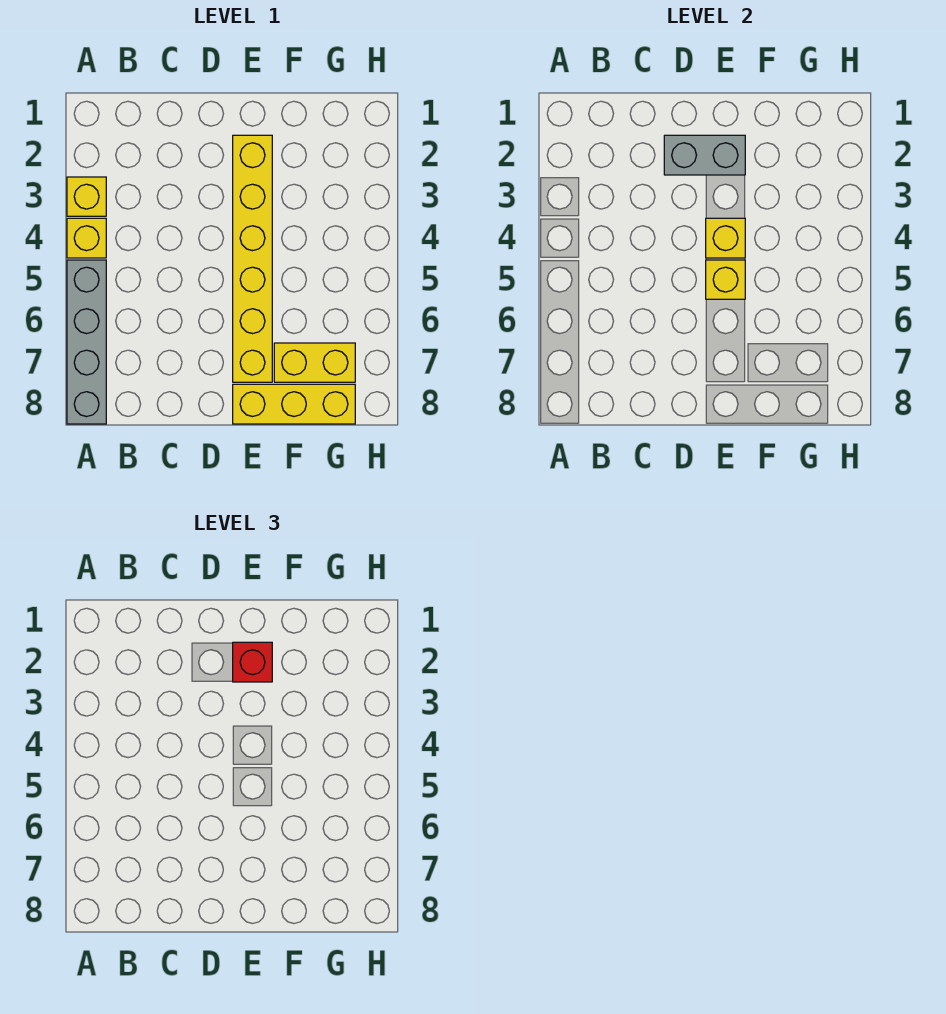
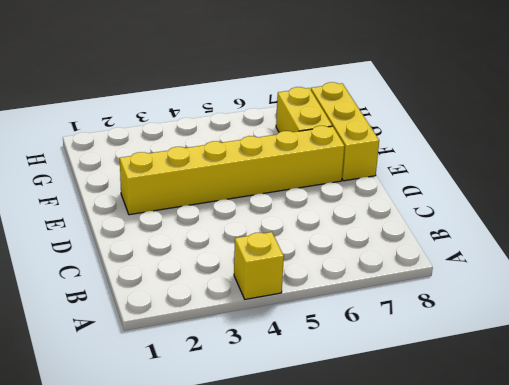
none -> yellow 1x1 brick [67,177,106,216]
none -> grey 1x4 brick [67,260,106,424]

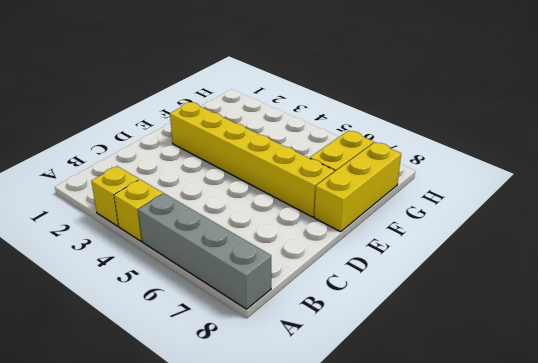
none -> grey 1x2 brick [664,135,745,175]
none -> yellow 1x1 brick [706,218,745,258]

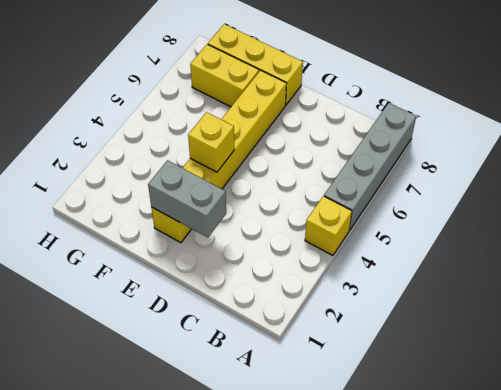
none -> yellow 1x1 brick [67,177,106,216]
none -> yellow 1x1 brick [706,260,745,299]

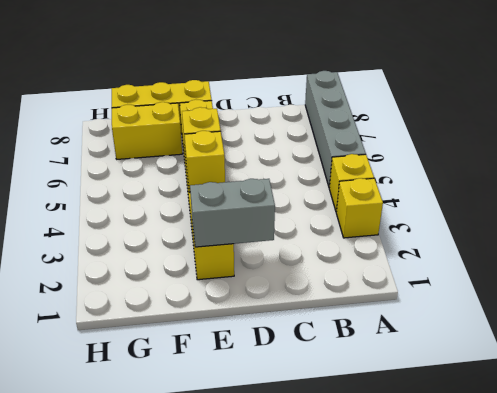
none -> red 1x1 brick [233,642,272,682]

